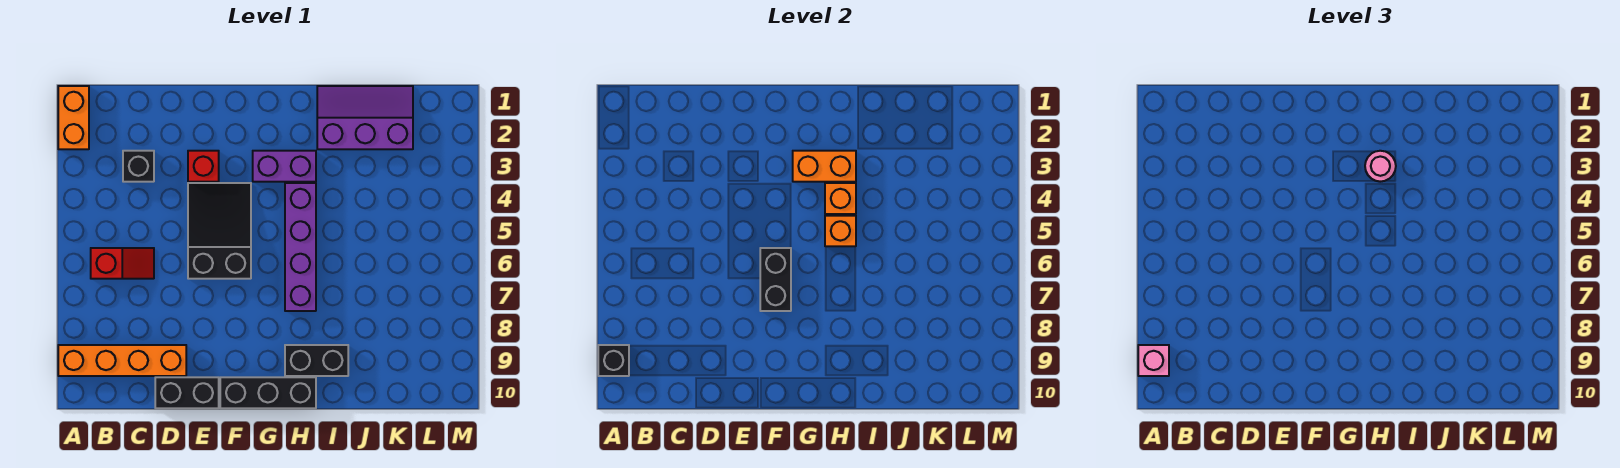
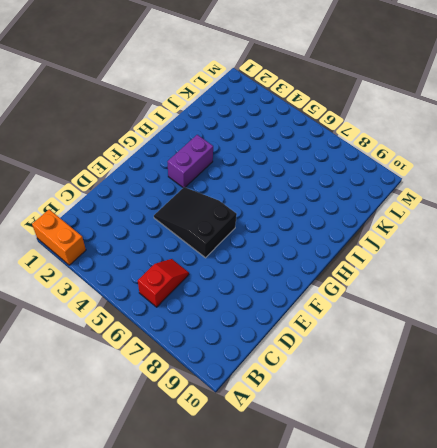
none -> orange 1x4 brick [58,345,186,376]
none -> black 1x1 brick [123,151,154,182]
none -> black 1x2 brick [155,377,219,408]

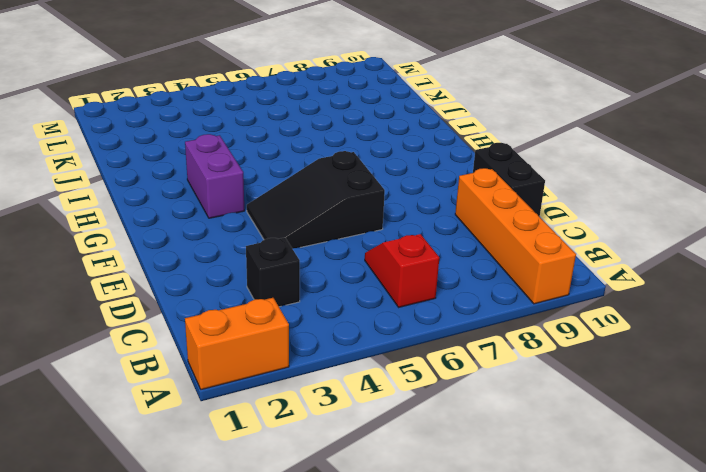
none -> red 1x1 brick [188,151,219,182]
none -> black 1x3 brick [220,377,316,408]
none -> purple 1x4 brick [285,183,316,311]

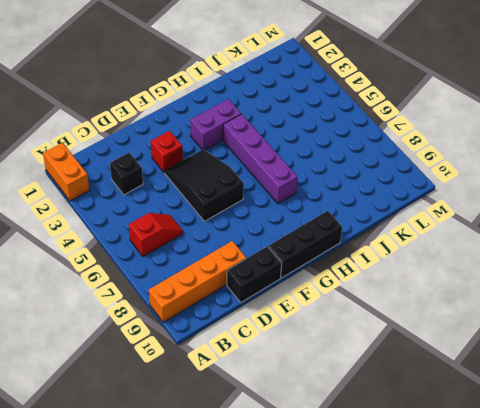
none -> black 1x2 brick [285,345,348,376]
none -> purple 2x3 slope [317,86,413,149]
none -> black 1x1 brick [598,345,629,376]

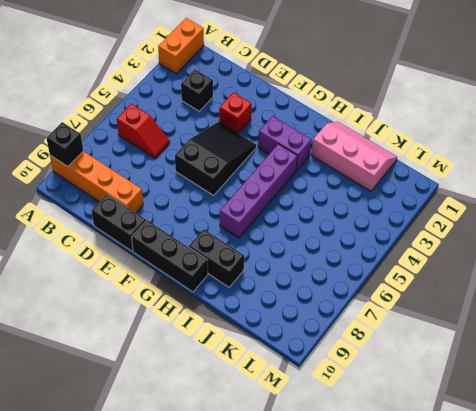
pink 2x3 slope [311,122,397,191] -> purple 2x3 slope [317,86,413,149]
none -> black 1x2 brick [760,248,791,311]
none -> orange 1x2 brick [793,151,856,182]
none -> orange 1x1 brick [825,183,856,214]

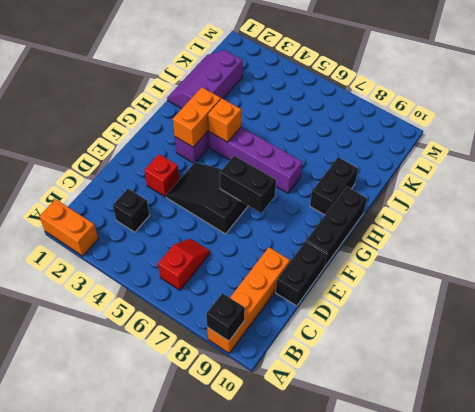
none -> orange 1x1 brick [825,216,856,246]
none -> pink 1x1 brick [1138,345,1169,376]
none -> pink 1x1 round brick [1365,151,1396,182]

